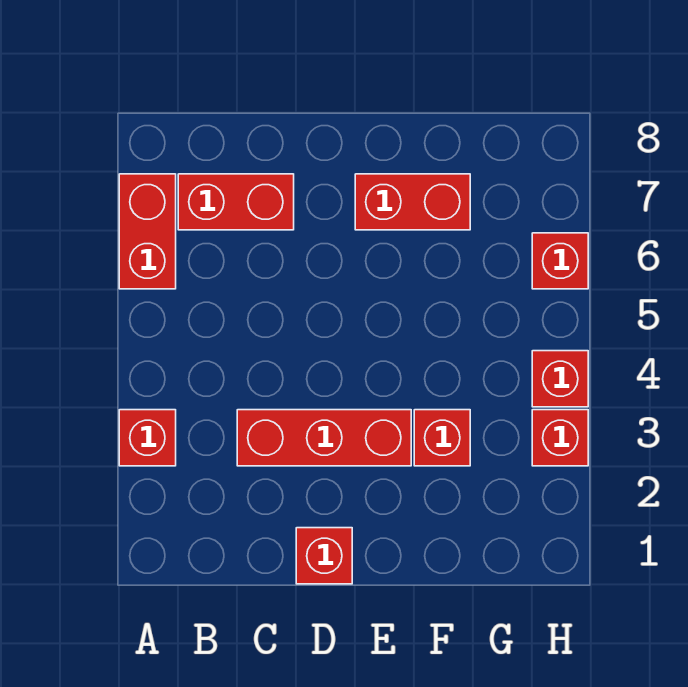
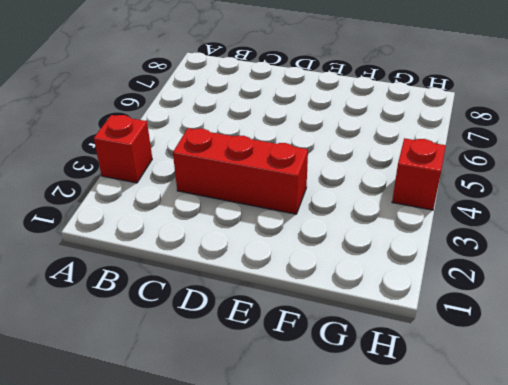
none -> red 1x2 brick [119,174,176,289]
none -> red 1x2 brick [178,174,294,230]

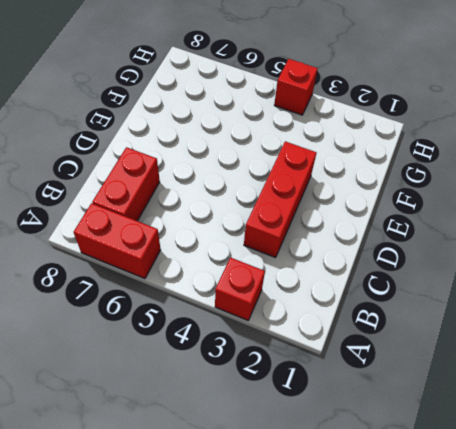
none -> red 1x1 brick [296,528,352,584]
none -> red 1x2 brick [355,174,470,230]

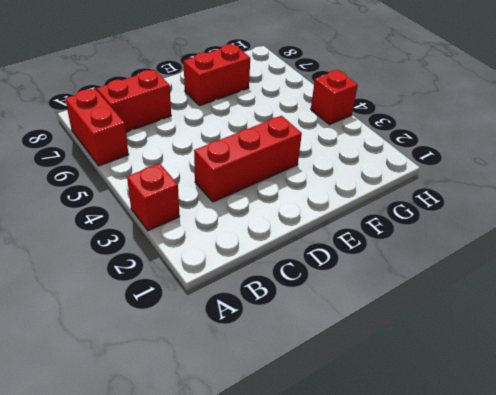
none -> red 1x1 brick [296,528,352,584]
none -> red 1x1 brick [414,410,470,466]

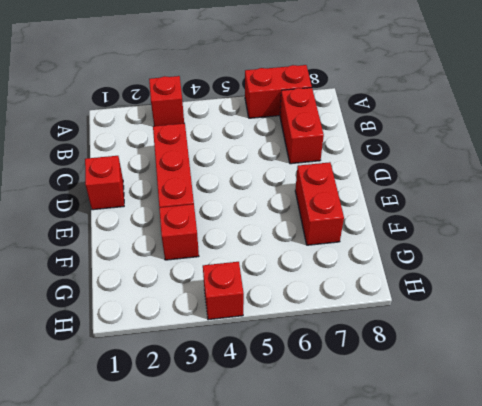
none -> red 1x1 brick [532,410,588,466]
none -> red 1x1 brick [532,233,588,289]

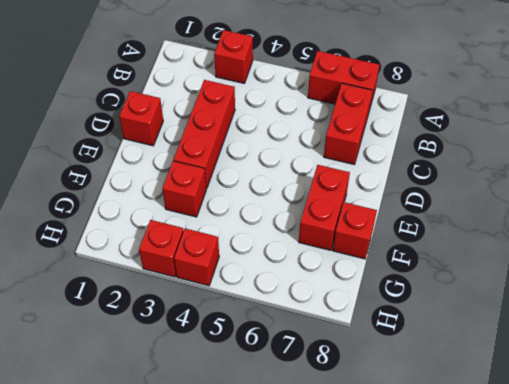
red 1x1 brick [333,202,377,259] -> red 1x1 brick moved to [532,233,588,289]

